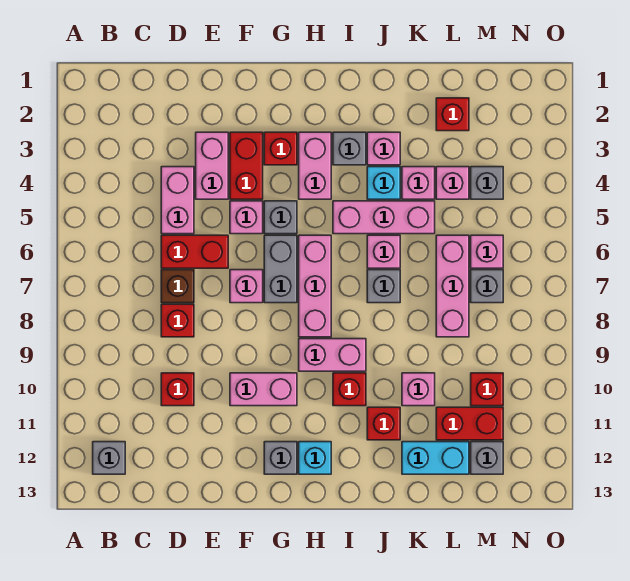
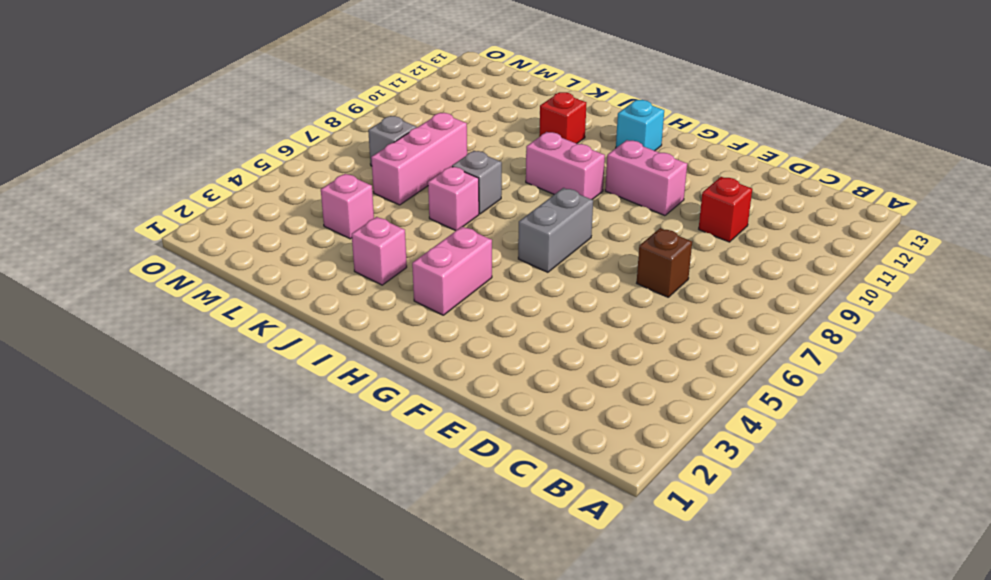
none -> grey 1x1 brick [93,442,125,474]
none -> pink 1x2 brick [161,167,194,234]
none -> red 1x2 brick [161,235,228,268]
none -> red 1x1 brick [161,304,194,337]

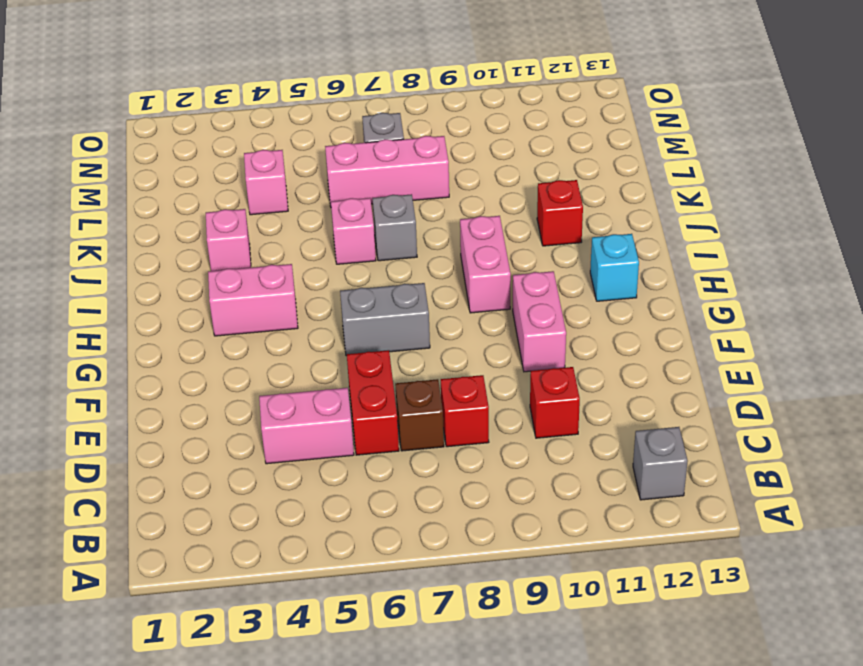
none -> pink 1x2 brick [196,132,228,199]
none -> red 1x2 brick [230,132,263,199]
none -> pink 1x1 brick [230,201,263,234]
none -> pink 1x1 brick [230,270,263,303]

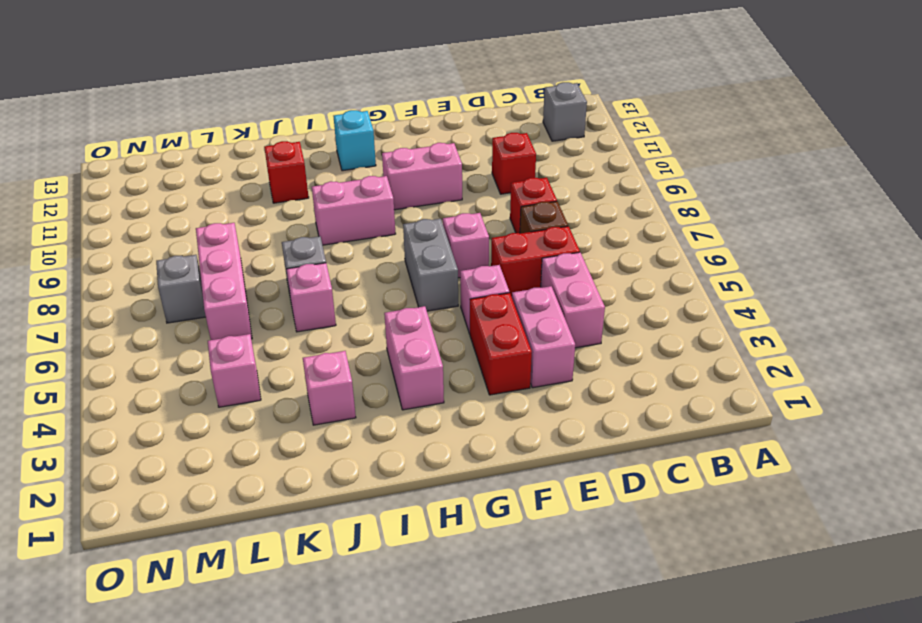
none -> red 1x1 brick [264,132,297,165]
none -> grey 1x1 brick [264,201,297,234]
none -> grey 1x1 brick [264,442,297,474]
none -> pink 1x3 brick [299,235,331,337]

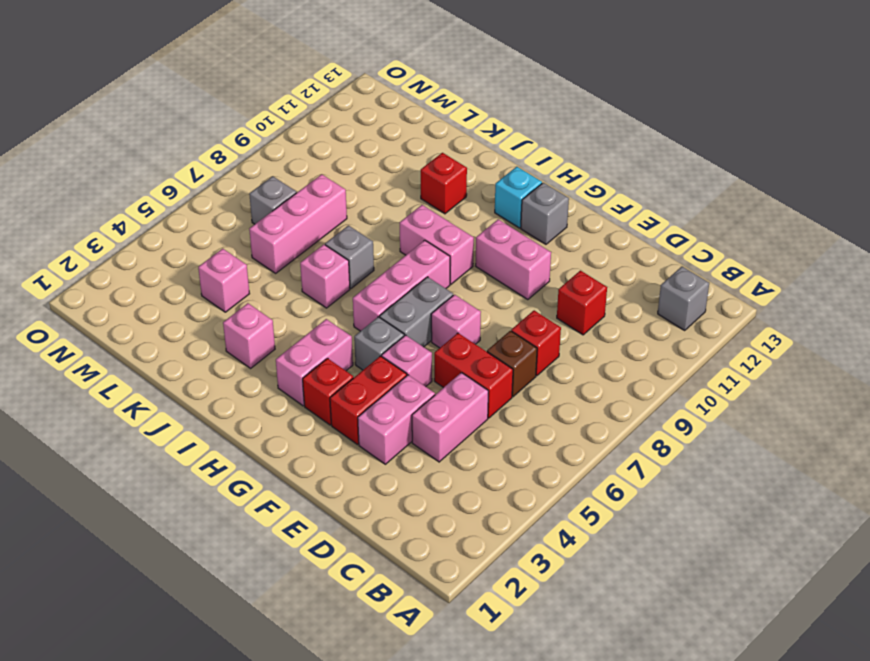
none -> grey 1x1 brick [333,132,366,165]
none -> pink 1x3 brick [333,201,435,234]
none -> red 1x1 brick [333,373,366,406]
none -> cyan 1x1 brick [367,167,400,199]

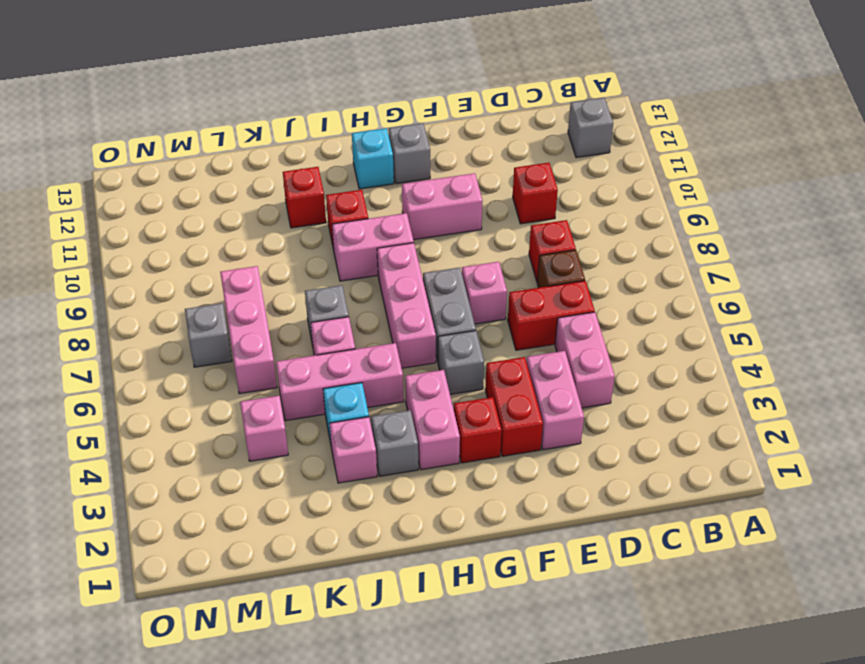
none -> pink 1x1 brick [230,201,263,234]
none -> pink 1x1 brick [402,167,435,199]
none -> pink 1x1 brick [402,373,435,406]
none -> cyan 1x2 brick [402,442,469,474]

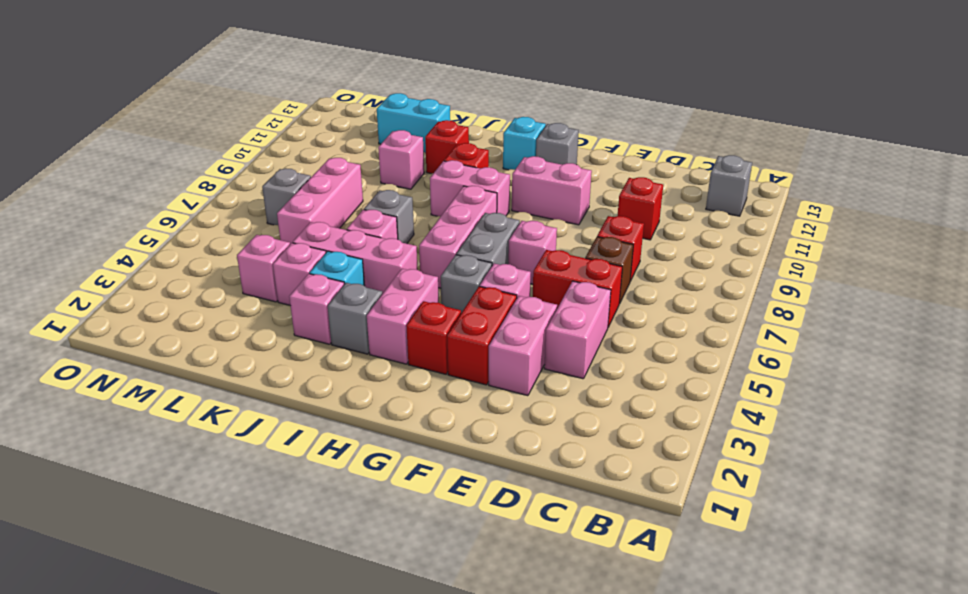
none -> red 1x1 brick [436,98,469,131]
none -> red 1x2 brick [436,407,503,440]
none -> grey 1x1 brick [471,167,503,199]
none -> pink 1x1 brick [471,235,503,268]

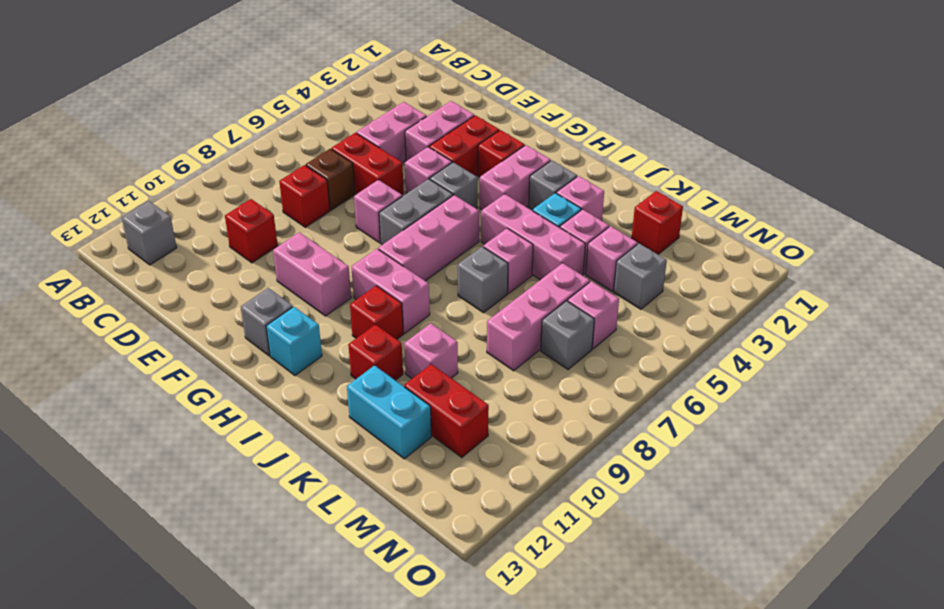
none -> red 1x1 brick [471,373,503,406]
none -> grey 1x1 brick [471,442,503,474]

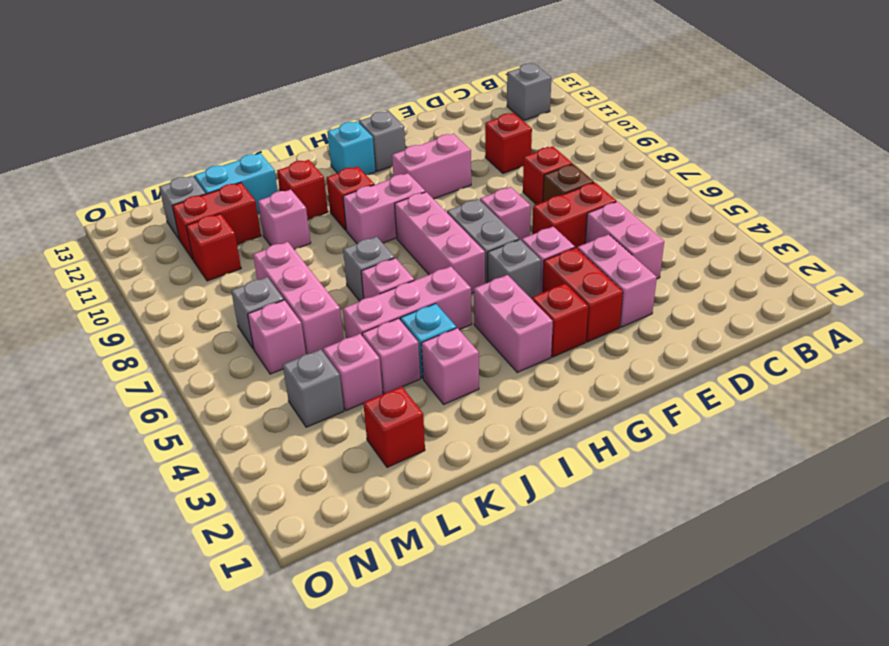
none -> grey 1x1 brick [333,132,366,165]

